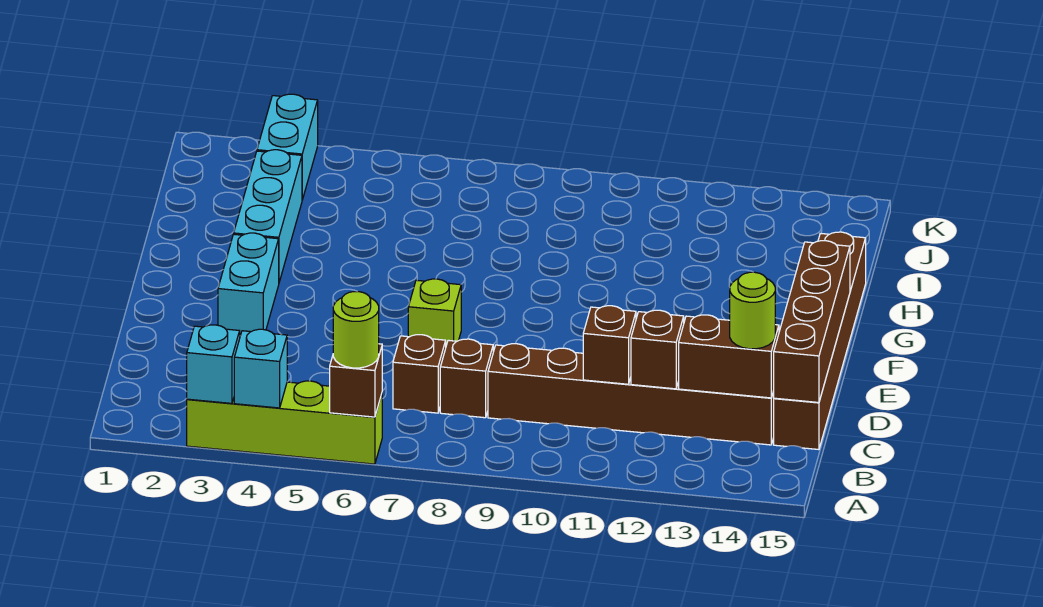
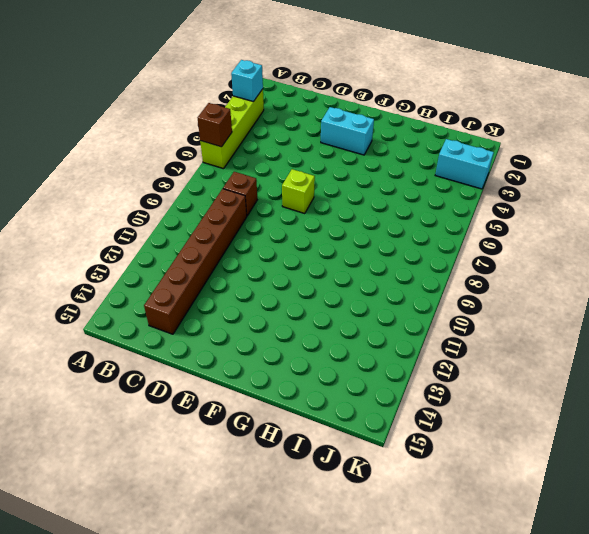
none -> brown 1x1 brick [393,335,446,413]
none -> brown 1x6 brick [774,232,866,450]
none -> cyan 1x3 brick [234,150,302,282]

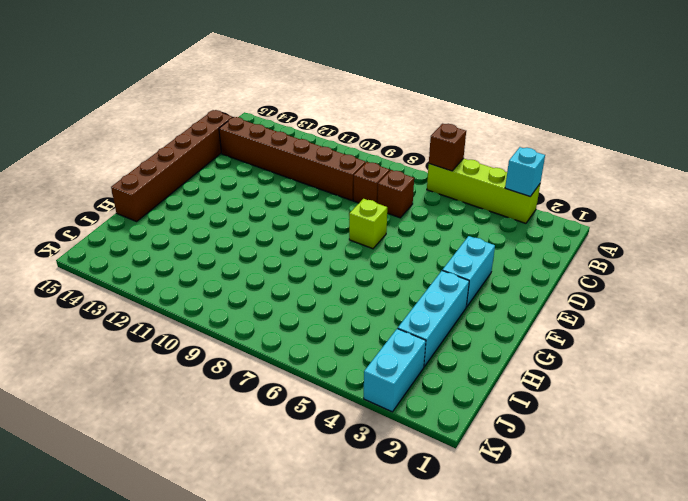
none -> cyan 1x1 brick [234,329,287,408]
none -> brown 1x1 brick [583,306,636,384]
none -> brown 1x1 brick [631,310,684,389]

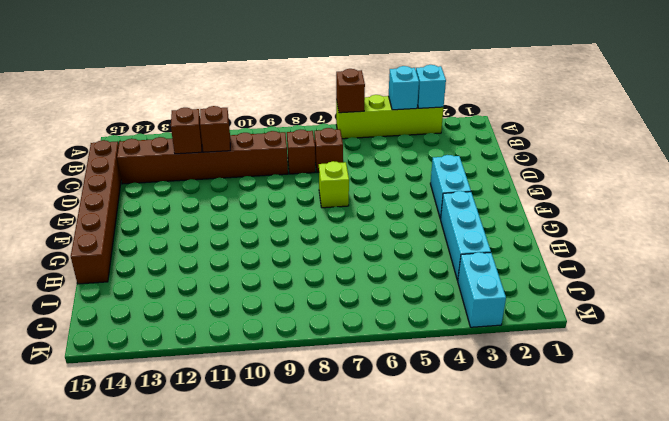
none -> brown 1x2 brick [679,315,779,398]
none -> brown 1x4 brick [773,241,850,402]
none -> lime 1x1 round brick [333,292,379,368]

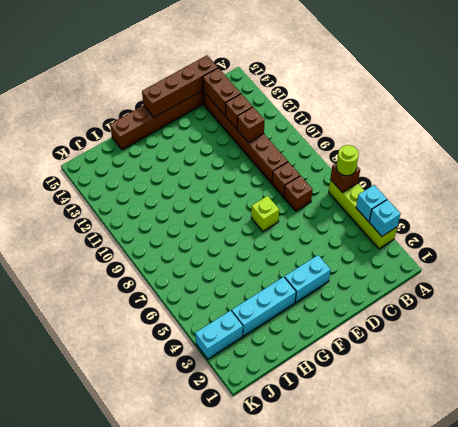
none -> lime 1x1 round brick [730,272,775,349]

